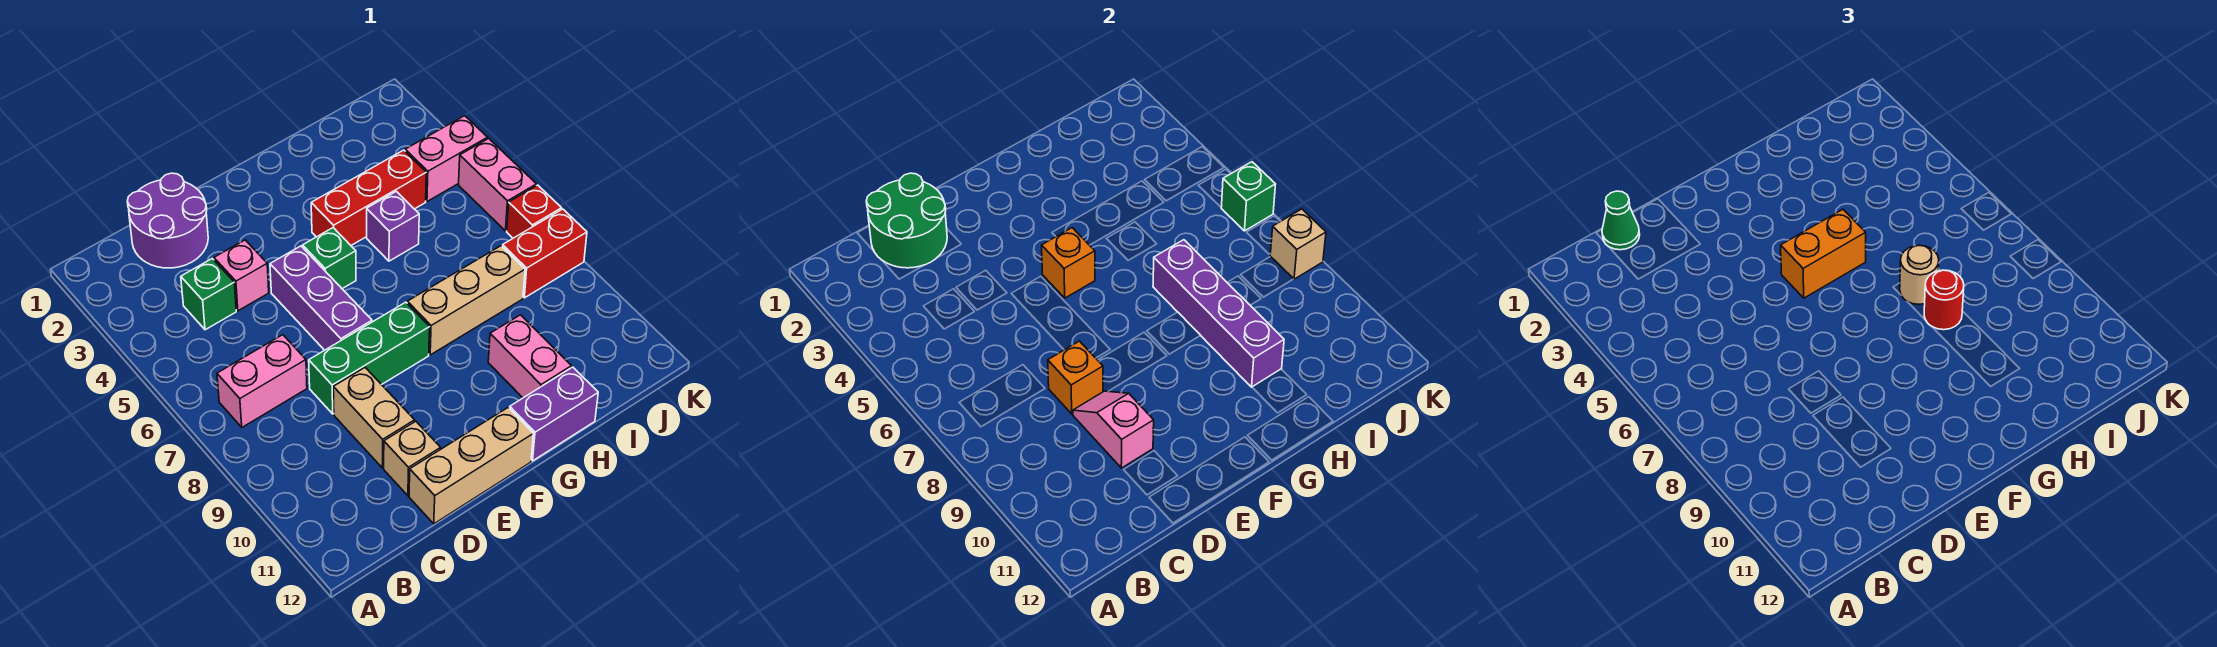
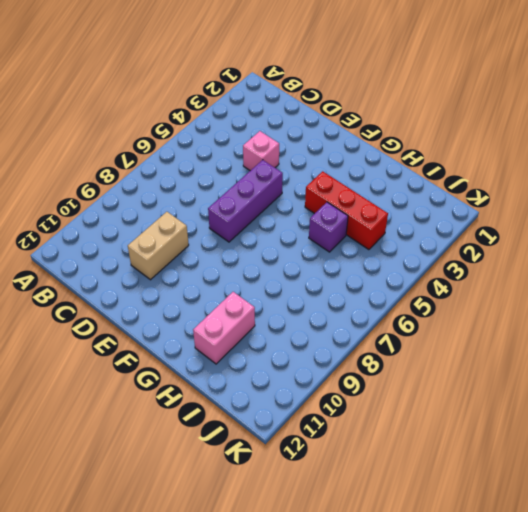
none -> pink 1x2 brick [217,335,307,427]
none -> purple 2x2 round brick [127,173,208,268]
none -> green 1x1 brick [181,259,236,330]
none -> green 1x3 brick [309,302,430,414]

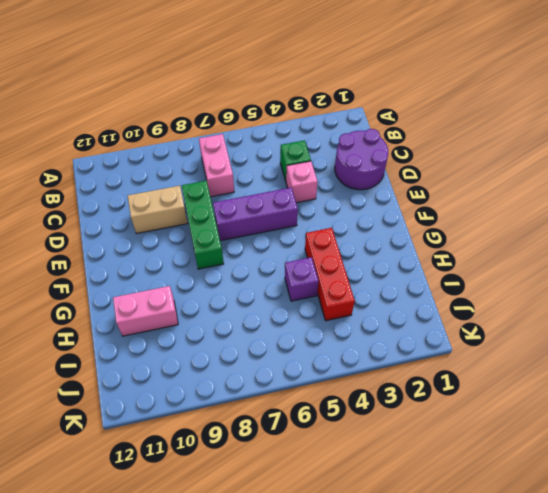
none -> tan 1x1 brick [384,421,441,496]
none -> tan 1x3 brick [409,408,533,524]
none -> green 1x1 brick [303,228,356,289]
none -> tan 1x3 brick [407,246,525,355]

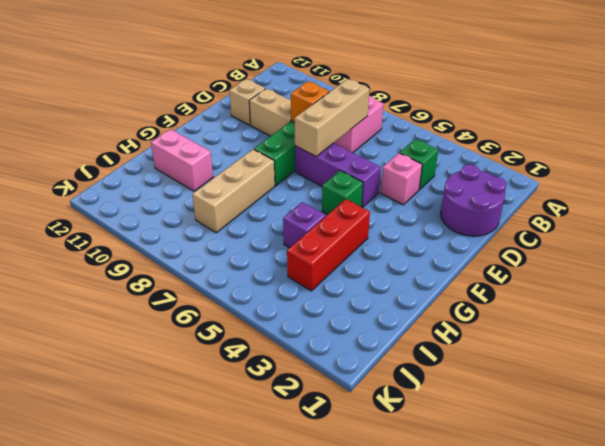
tan 1x3 brick [295,79,369,157] -> tan 1x3 brick moved to [409,408,533,524]
none -> purple 1x2 brick [510,367,598,461]
none -> pink 1x2 brick [405,116,488,201]
none -> red 1x2 brick [503,209,587,298]
none -> pink 1x2 brick [459,138,537,231]

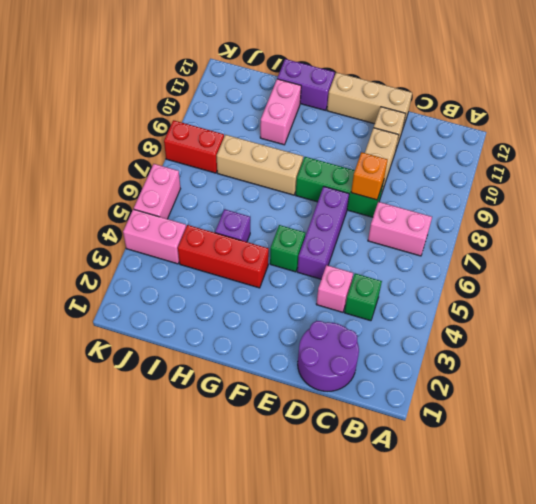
none -> red 1x1 brick [507,185,562,238]
none -> green 2x2 round brick [866,173,947,268]
none -> pink 1x2 slope [1073,391,1154,468]
none -> orange 1x1 brick [1042,228,1095,298]

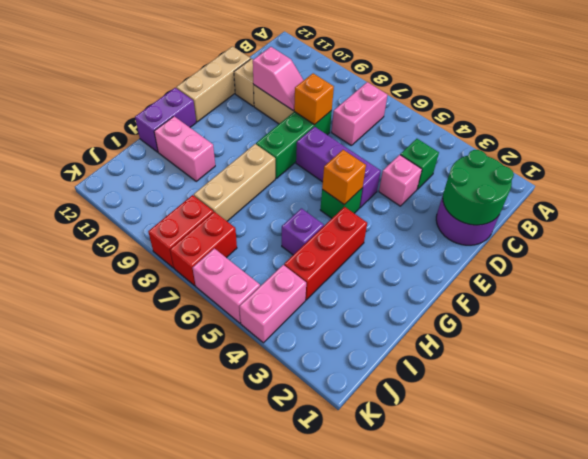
red 1x2 brick [170,212,237,286] -> red 1x1 brick [507,185,562,238]
none -> purple 1x4 brick [1153,240,1284,387]
none -> green 1x1 brick [1221,162,1276,231]
none -> tan 1x1 brick [1270,209,1326,279]
none -> green 1x1 cone [1602,191,1640,250]

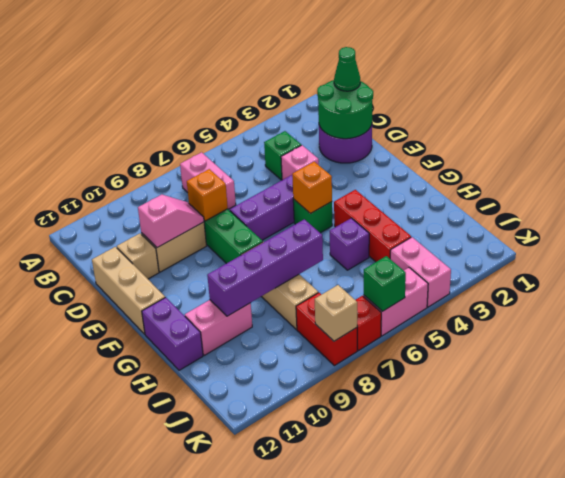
none -> orange 1x2 brick [1781,209,1866,298]
none -> tan 1x1 round brick [1900,245,1939,304]
none -> red 1x1 round brick [1924,270,1964,330]

